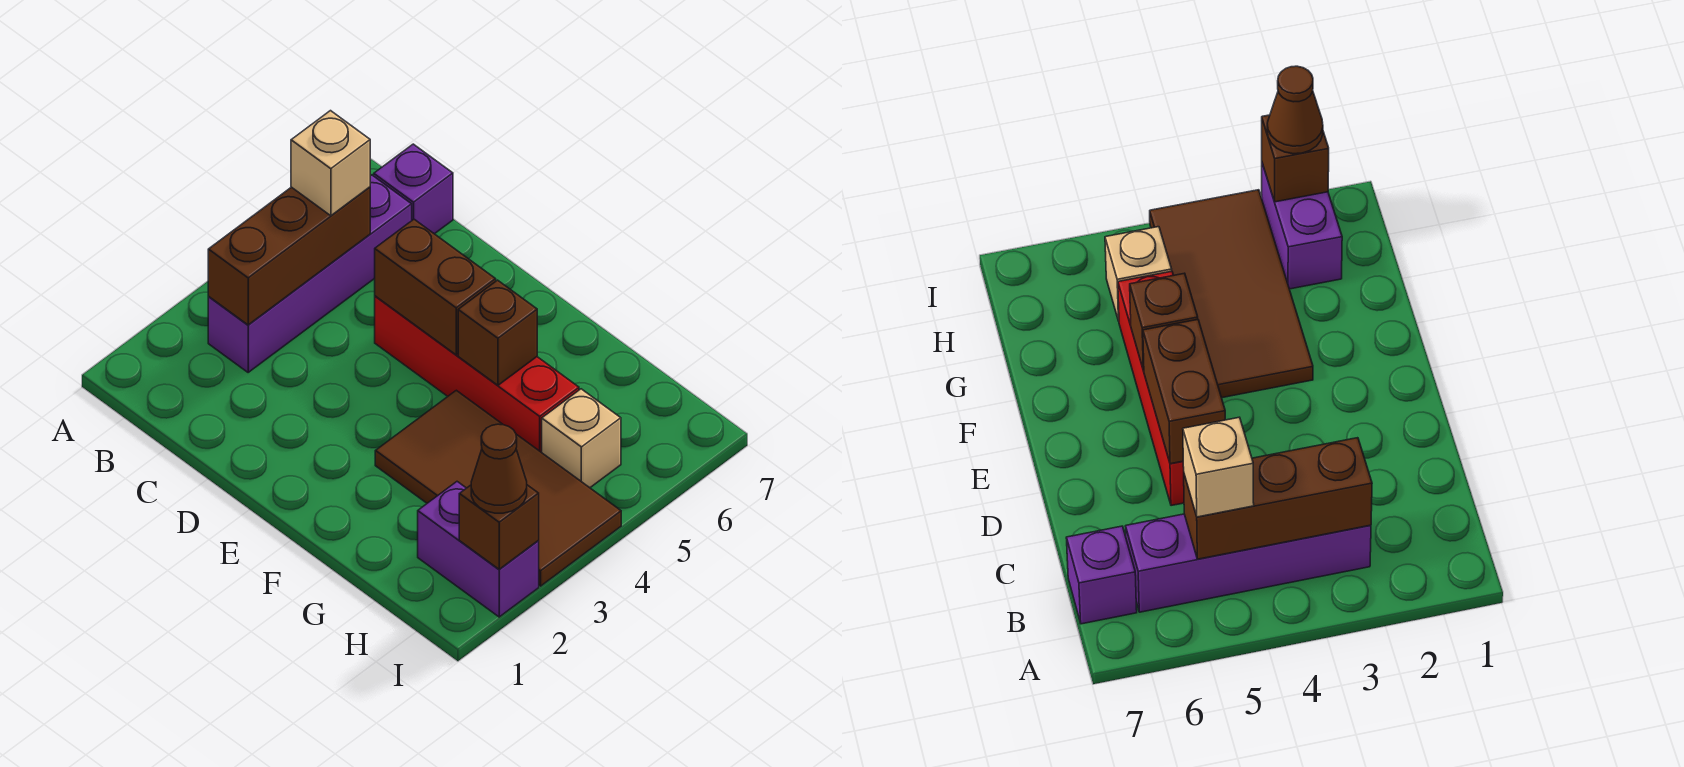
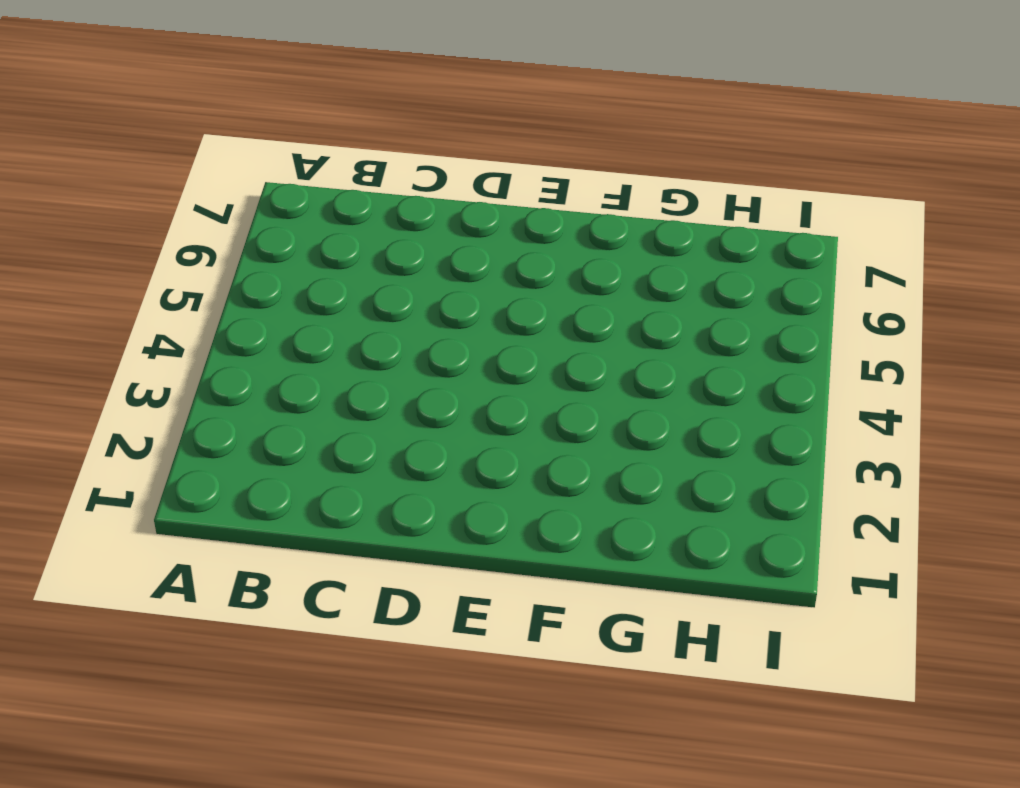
none -> purple 1x4 brick [208,175,412,372]
none -> purple 1x1 brick [374,144,453,234]
none -> red 1x4 brick [375,296,579,452]

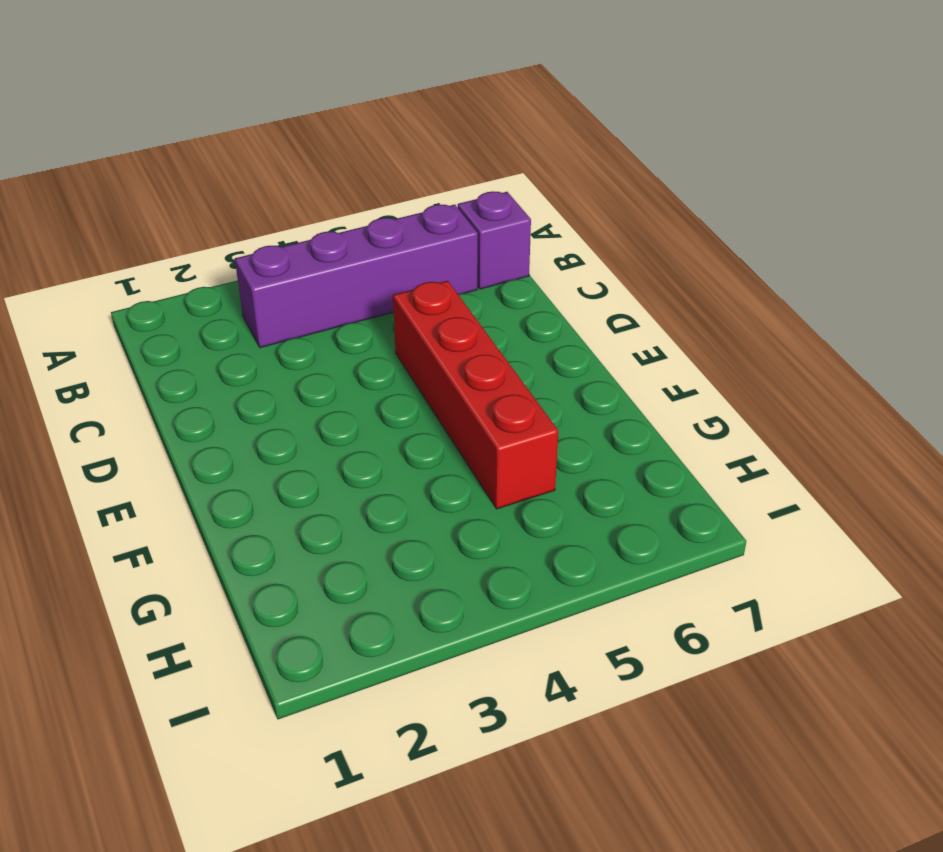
none -> brown 2x4 tile [375,390,621,586]
none -> purple 1x2 brick [418,482,539,617]
none -> tan 1x1 brick [542,389,621,488]

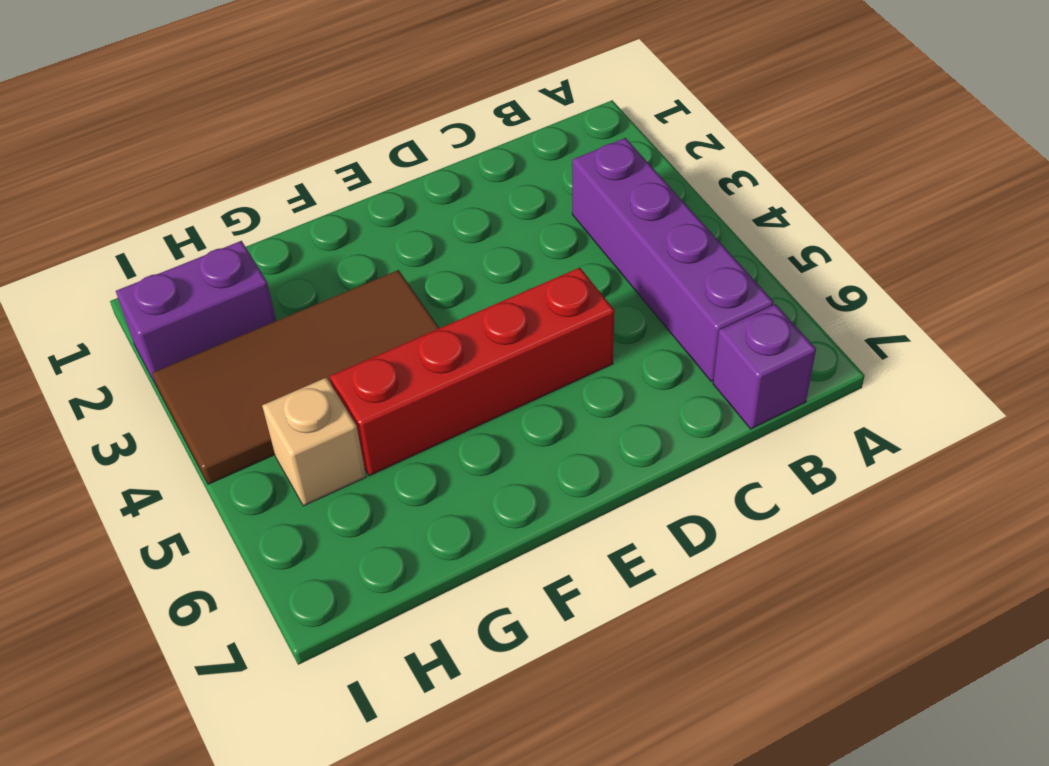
none -> brown 1x3 brick [208,187,370,325]
none -> brown 1x2 brick [375,219,496,355]
none -> brown 1x1 brick [458,280,537,385]

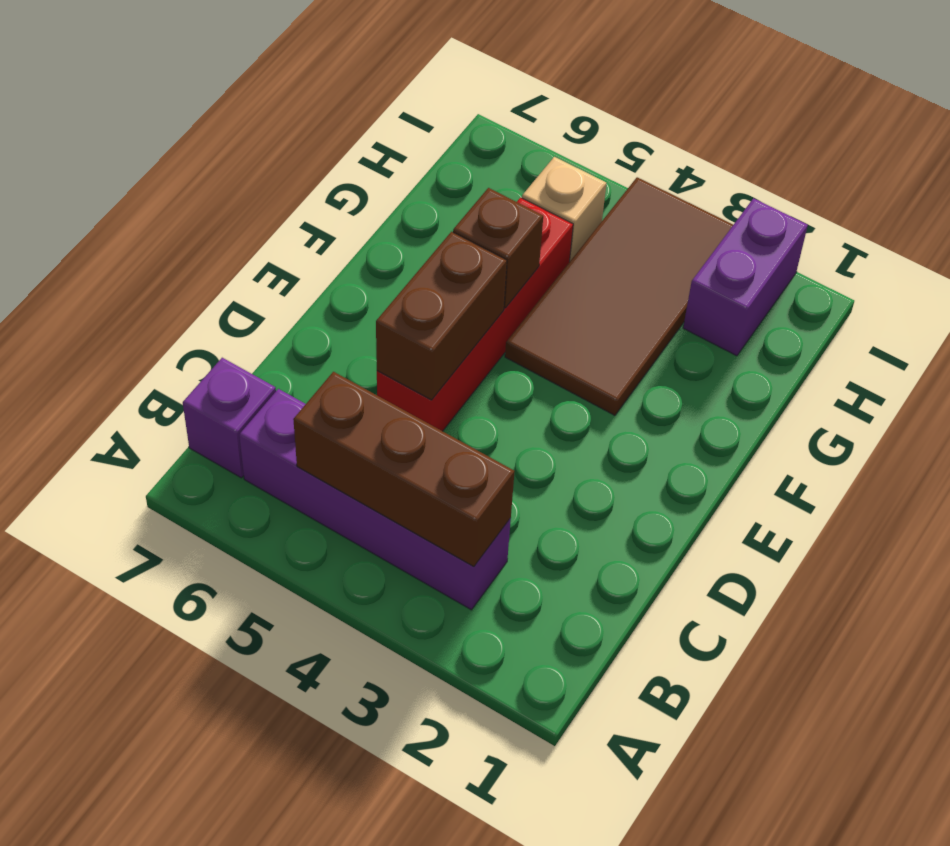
none -> brown 1x1 brick [459,485,539,569]
none -> tan 1x1 brick [291,111,370,216]
none -> brown 1x1 cone [471,424,527,513]

